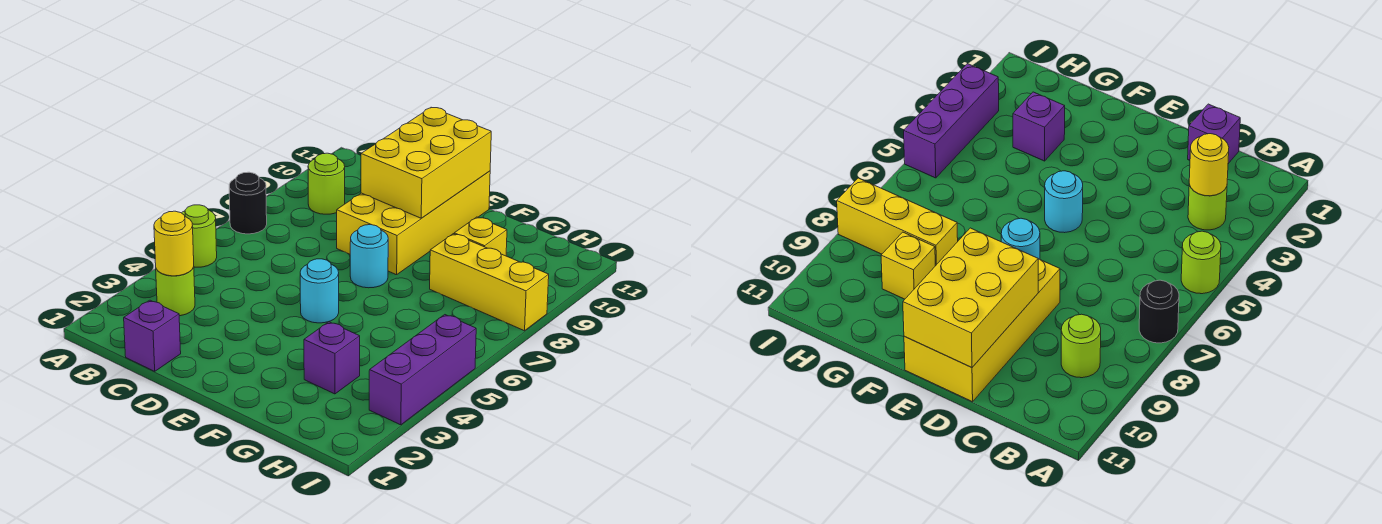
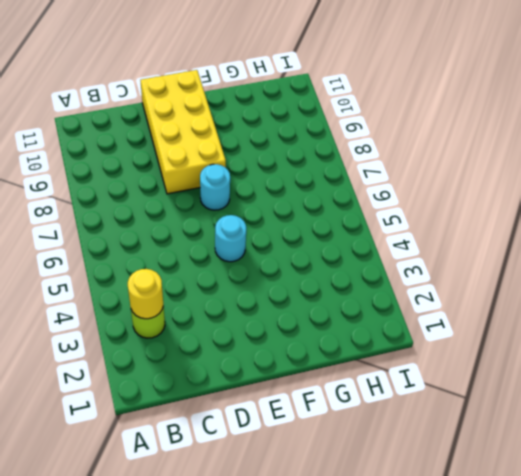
none -> lime 1x1 round brick [182,205,217,267]
none -> black 1x1 round brick [229,172,267,234]
none -> lime 1x1 round brick [308,153,345,214]

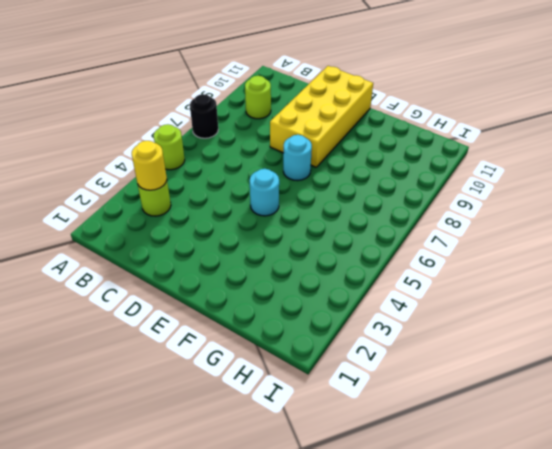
none -> purple 1x1 brick [124,300,181,371]
none -> purple 1x1 brick [304,322,360,394]
none -> yellow 1x3 brick [430,234,549,331]

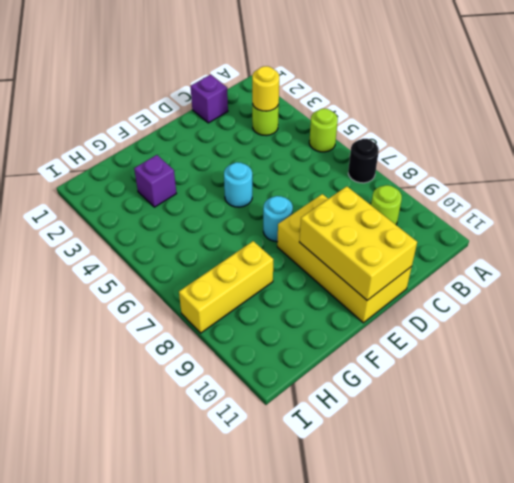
none -> yellow 1x1 brick [454,217,507,256]
none -> purple 1x3 brick [369,315,476,425]

